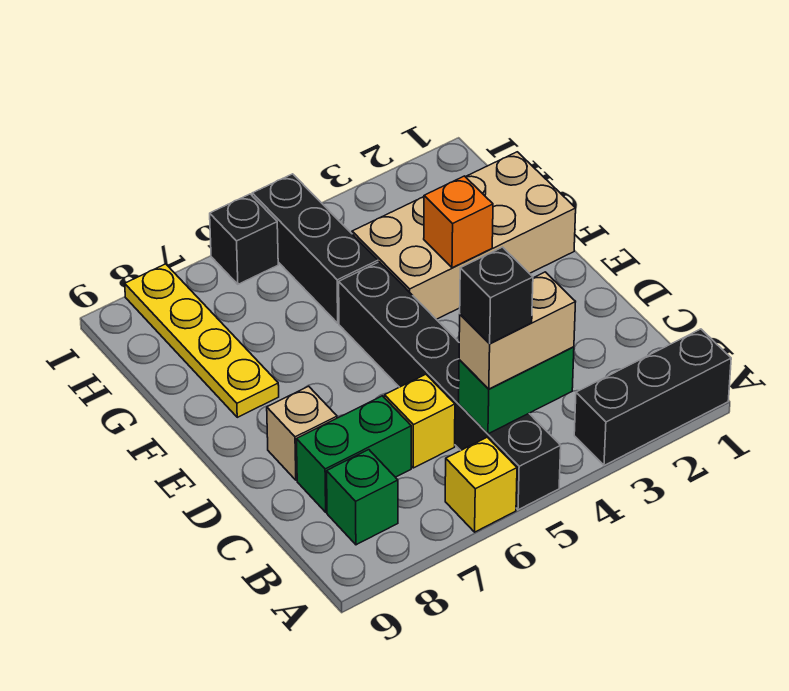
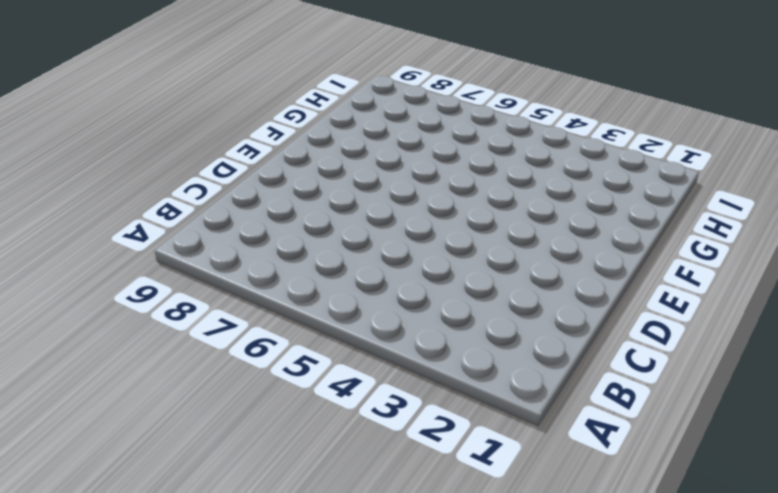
none -> black 1x3 brick [574,329,731,465]
none -> black 1x6 brick [339,262,561,510]
none -> yellow 1x1 brick [445,437,517,532]

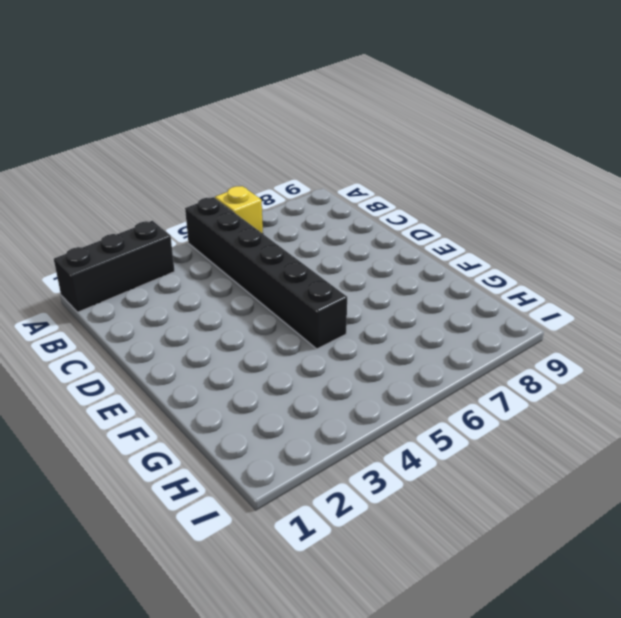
none -> green 1x1 brick [327,450,398,545]
none -> yellow 1x1 brick [385,374,455,468]
none -> green 1x2 brick [296,396,411,512]

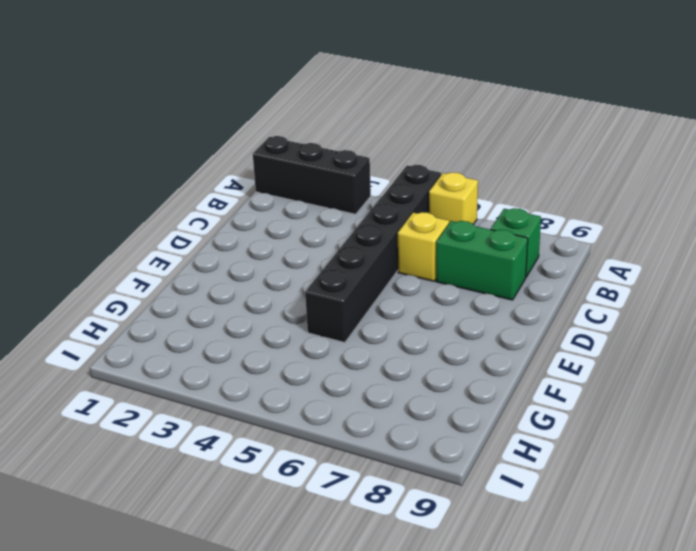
none -> tan 1x1 brick [267,386,337,480]
none -> tan 2x4 brick [352,152,576,319]
none -> yellow 1x4 plate [125,264,279,417]

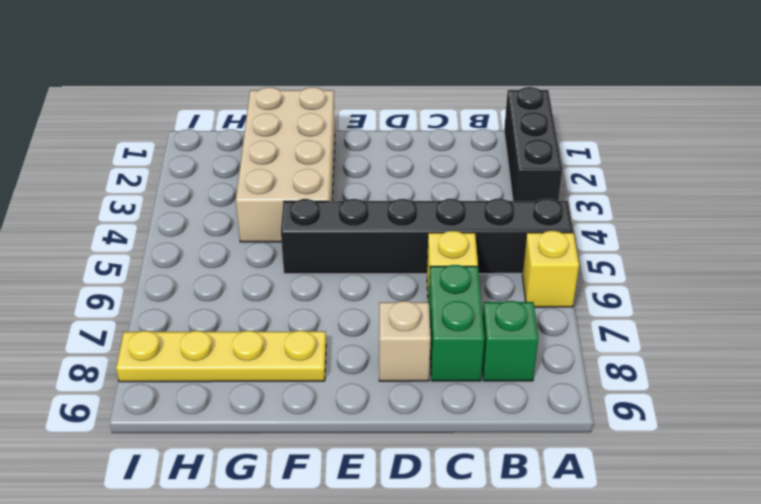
none -> black 1x3 brick [252,174,378,323]
none -> black 1x1 brick [210,194,278,284]
none -> green 1x2 brick [459,347,574,434]

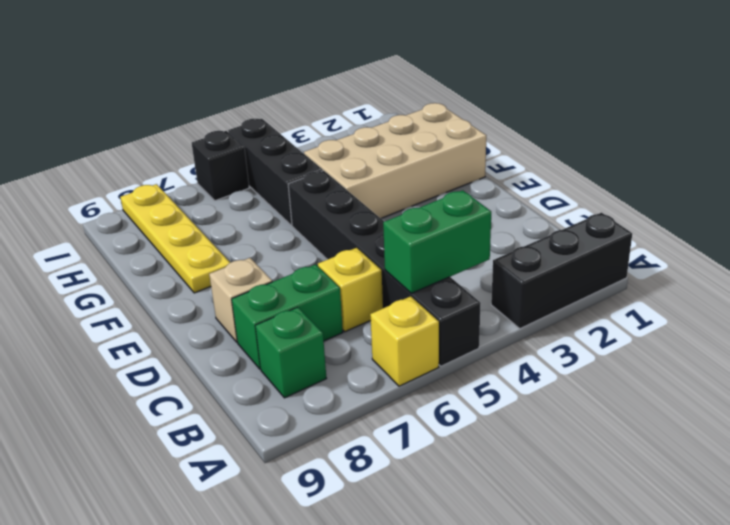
none -> orange 1x1 brick [424,176,493,268]
none -> tan 1x2 brick [459,272,575,389]
none -> black 1x1 brick [460,247,533,344]

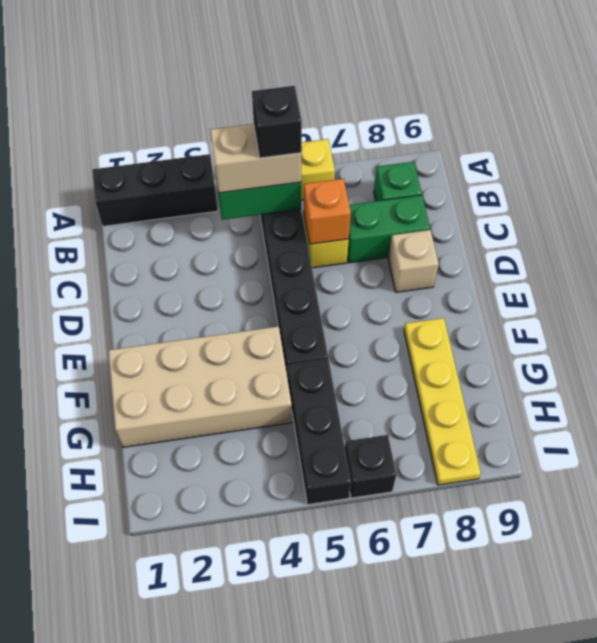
orange 1x1 brick [304,179,351,244] -> orange 1x1 brick moved to [424,176,493,268]

